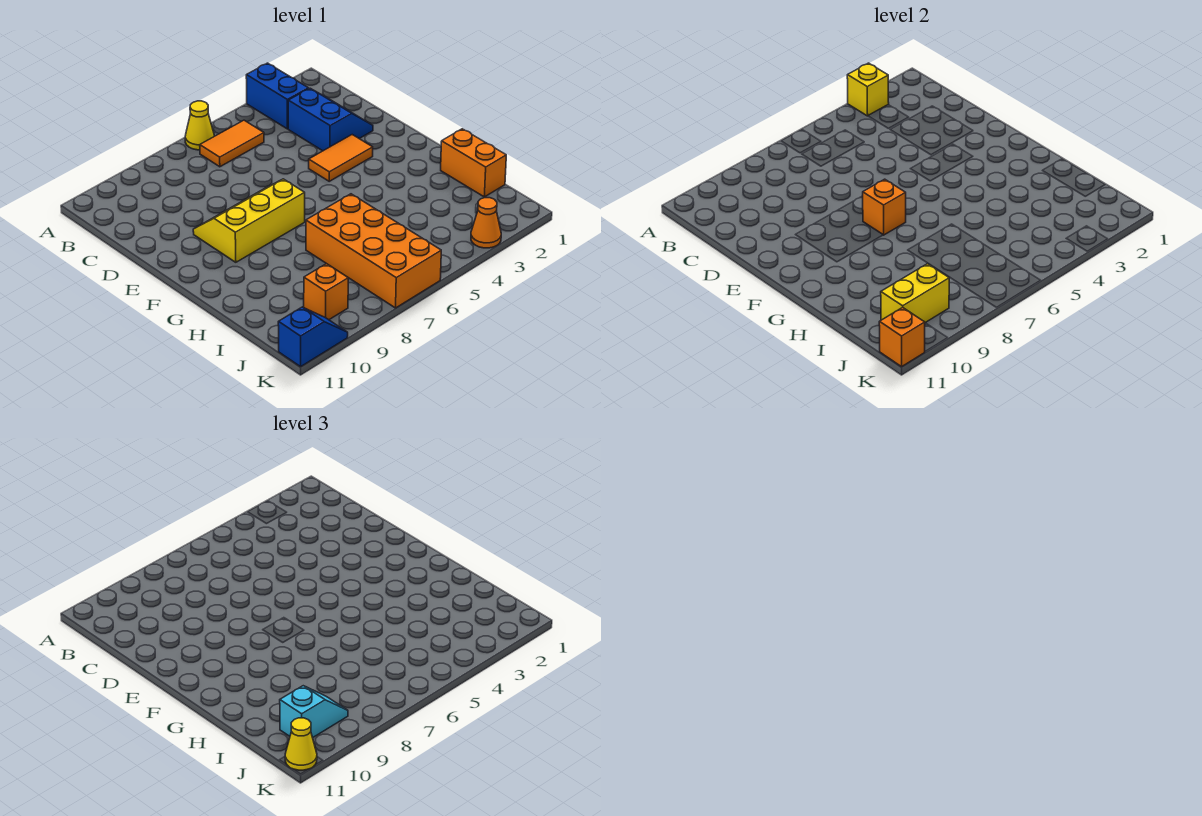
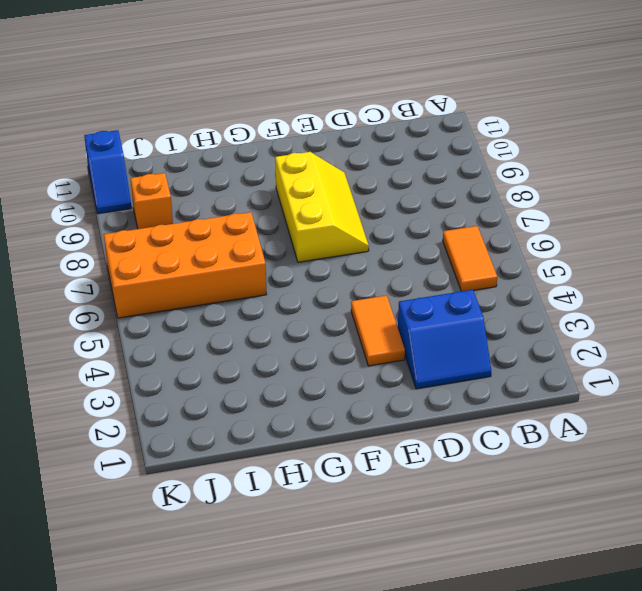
none -> blue 1x2 brick [246,63,308,129]
none -> yellow 1x1 cone [185,101,214,150]
none -> orange 1x2 brick [441,129,506,197]

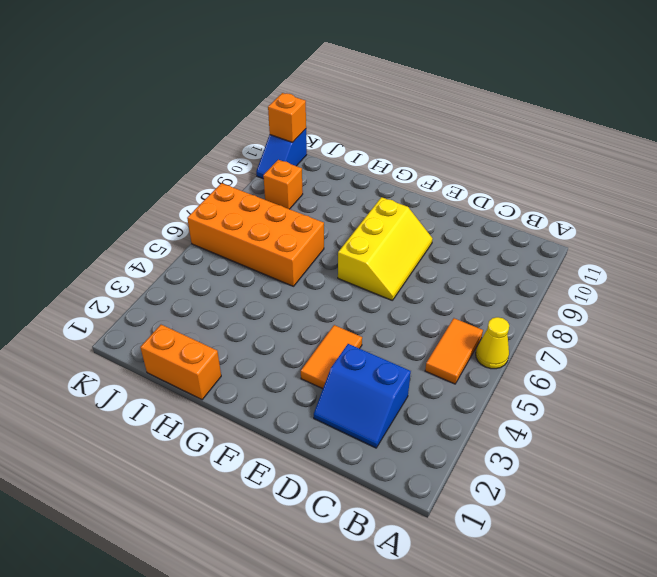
none -> blue 1x2 brick [246,63,308,129]
none -> orange 1x1 cone [471,198,501,248]
none -> yellow 1x1 brick [847,63,889,116]

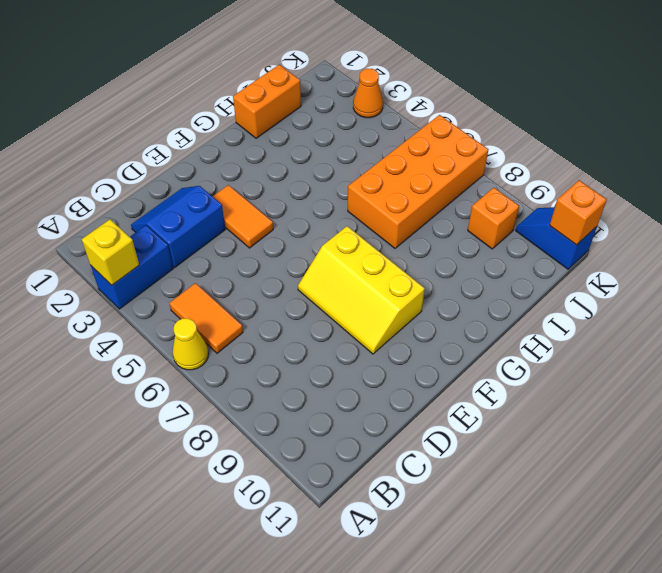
none -> orange 1x1 brick [863,179,906,235]
none -> yellow 1x2 brick [881,264,949,323]
none -> cyan 1x2 slope [280,686,348,738]

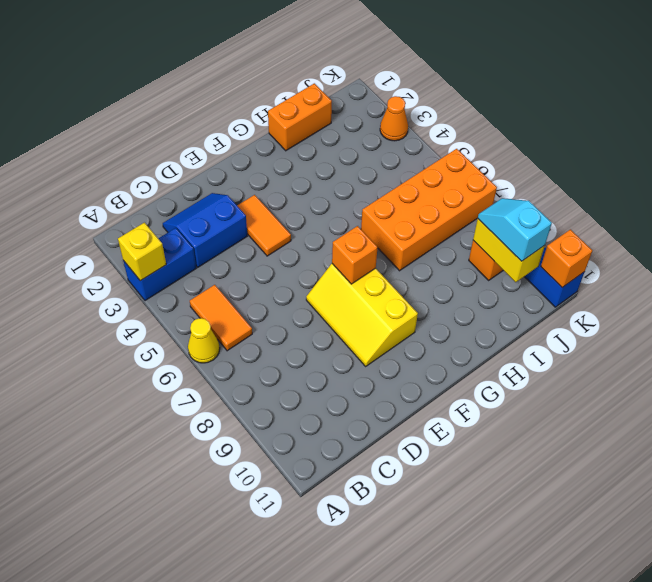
none -> yellow 1x1 cone [285,718,317,770]

